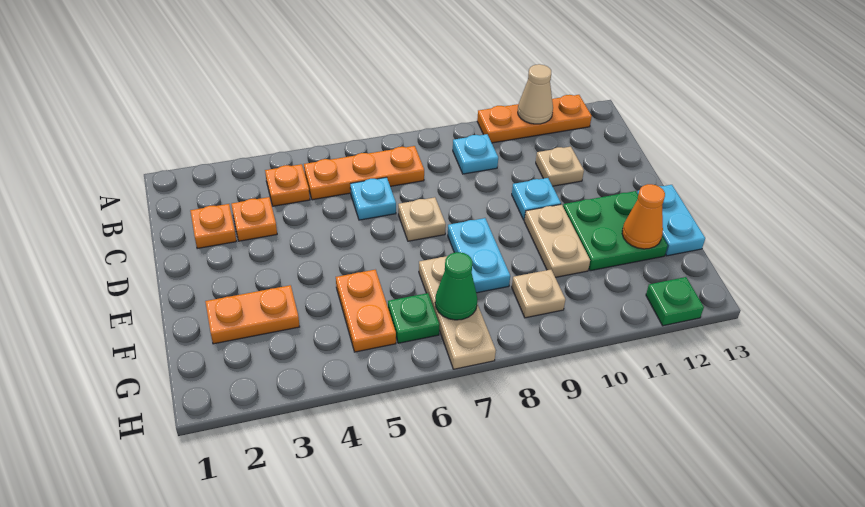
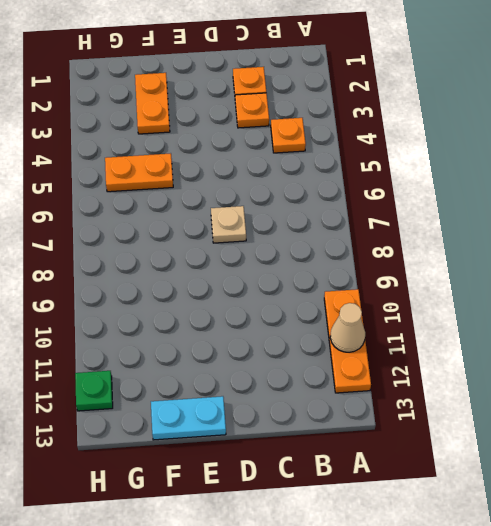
none -> orange 1x3 plate [304,146,424,200]
none -> cyan 1x1 plate [453,134,498,174]
none -> cyan 1x1 plate [350,177,396,220]

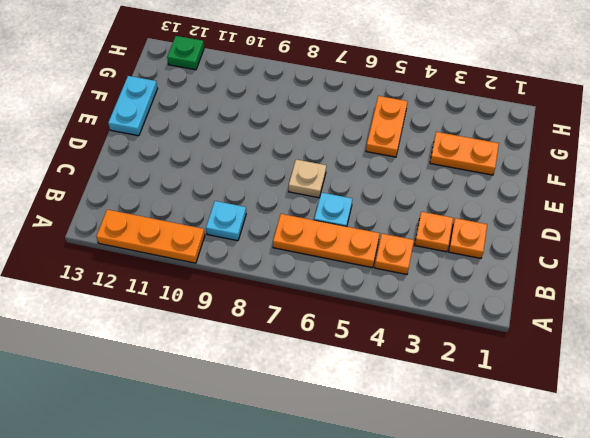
none -> tan 1x1 plate [536,147,584,186]
none -> cyan 1x1 plate [512,178,561,220]
none -> cyan 1x2 plate [448,218,510,293]

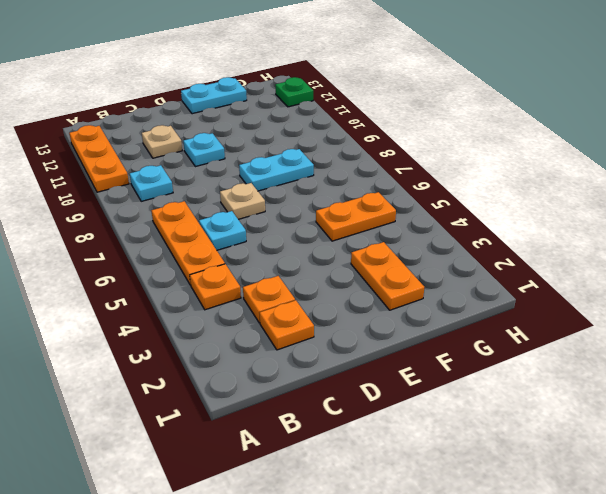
none -> tan 1x2 plate [524,204,590,277]
none -> green 2x2 plate [563,191,668,271]
none -> tan 1x3 plate [419,256,496,369]

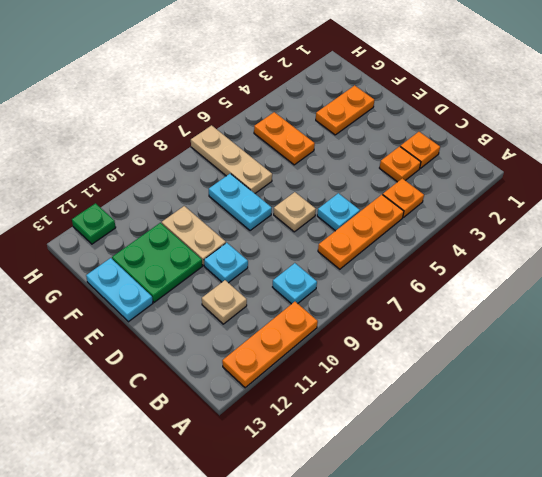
none -> green 1x1 plate [388,293,440,343]
none -> tan 1x1 plate [512,270,565,318]
none -> tan 1x1 cone [518,64,553,124]

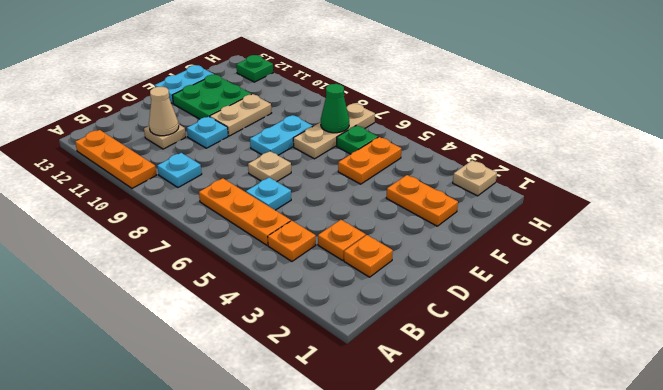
tan 1x1 cone [149,87,179,136] -> tan 1x1 cone moved to [518,64,553,124]
tan 1x1 plate [453,160,497,196] -> tan 1x1 plate moved to [512,270,565,318]
none -> orange 1x1 cone [622,184,665,249]

